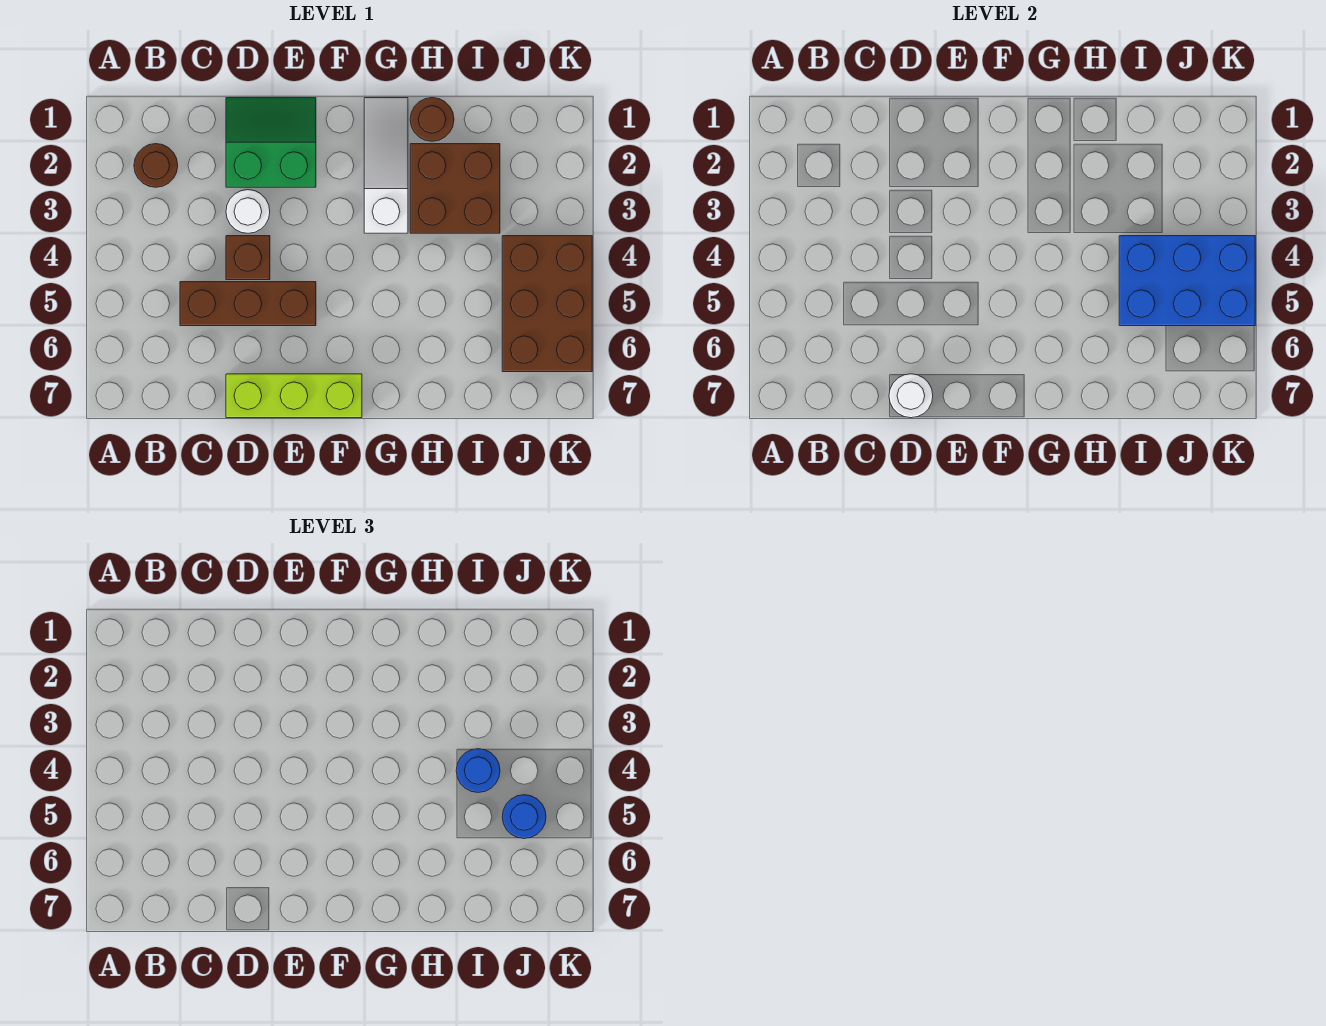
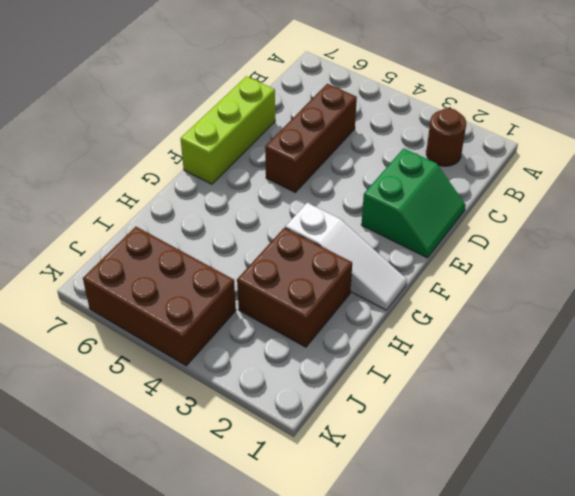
none -> white 1x1 round brick [226,190,270,233]
none -> brown 1x1 brick [226,236,270,280]
none -> brown 1x1 round brick [410,98,454,141]

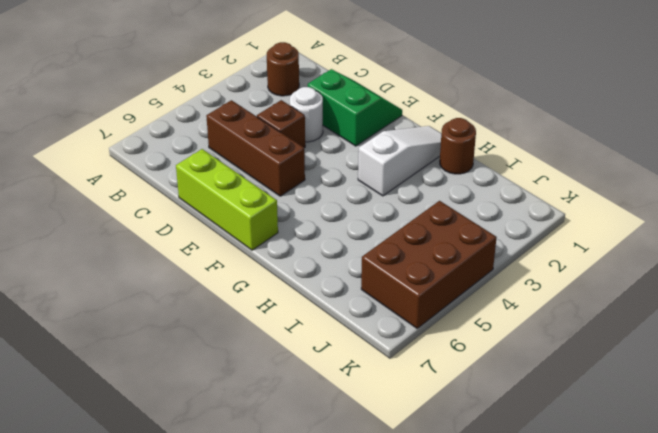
none -> brown 2x2 brick [410,144,500,233]
none -> white 1x1 round brick [889,374,933,418]
none -> blue 2x3 brick [1119,236,1255,326]

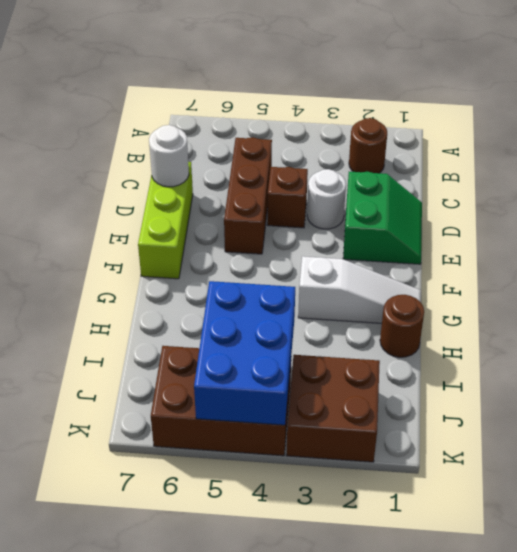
brown 2x2 brick [286,355,380,462] -> brown 2x2 brick moved to [410,144,500,233]
none -> blue 1x1 round brick [456,749,500,792]
none -> blue 1x1 round brick [502,795,546,839]

